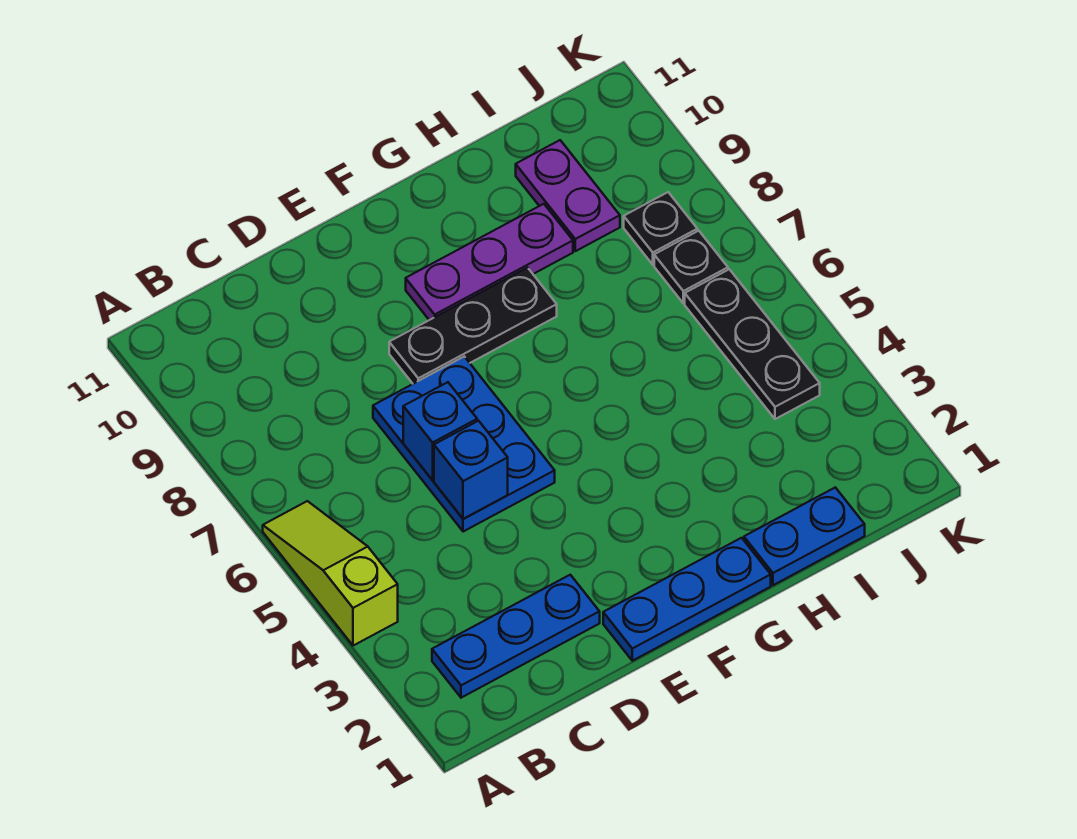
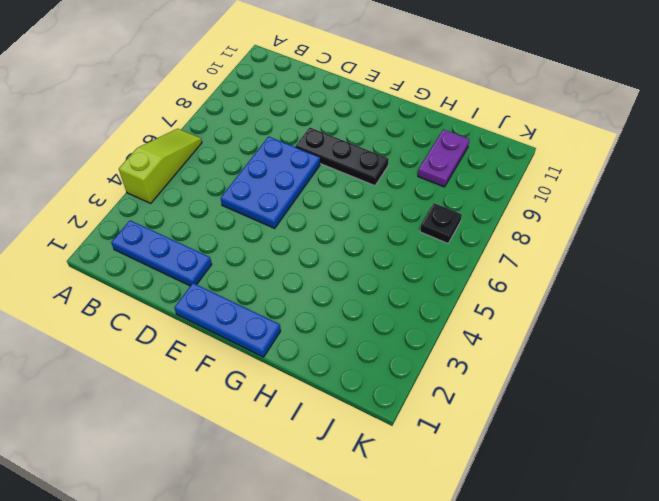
none -> purple 1x3 plate [406,204,573,320]
none -> blue 1x2 plate [744,487,865,585]
none -> black 1x3 plate [685,269,820,419]

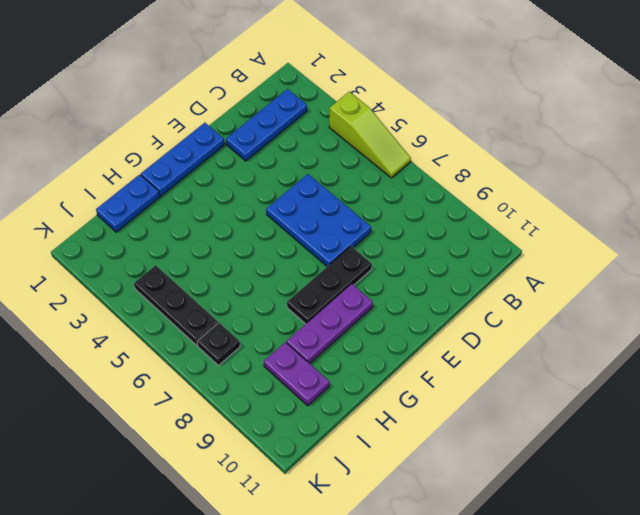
none -> black 1x1 plate [624,192,697,265]
none -> blue 1x1 brick [434,421,508,519]
none -> blue 1x1 brick [403,382,477,480]

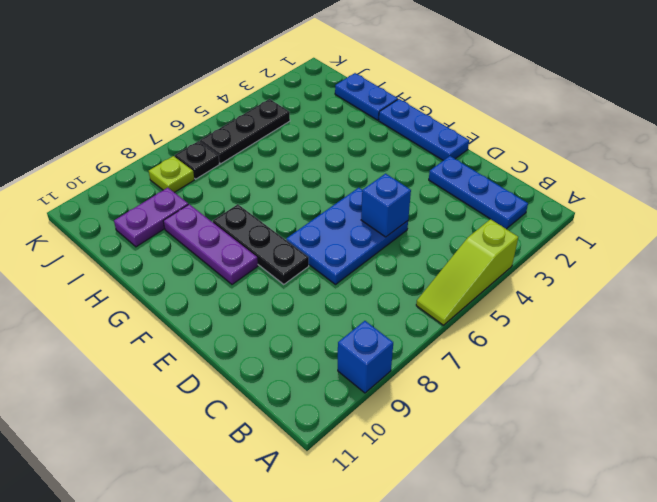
blue 1x1 brick [338,321,393,393] -> blue 1x1 brick moved to [403,382,477,480]
lime 1x1 plate [149,156,194,192] -> black 1x1 plate [624,192,697,265]

